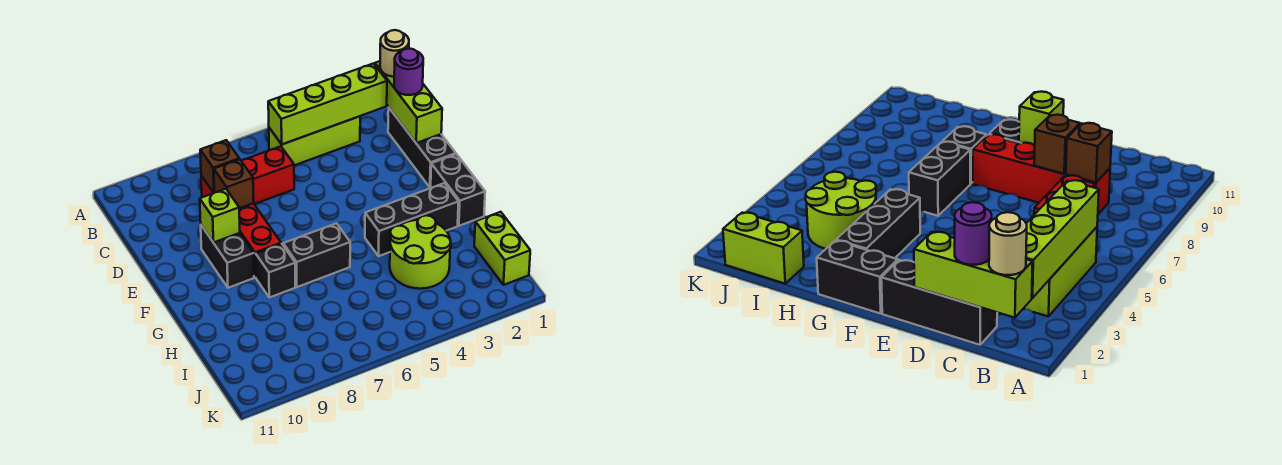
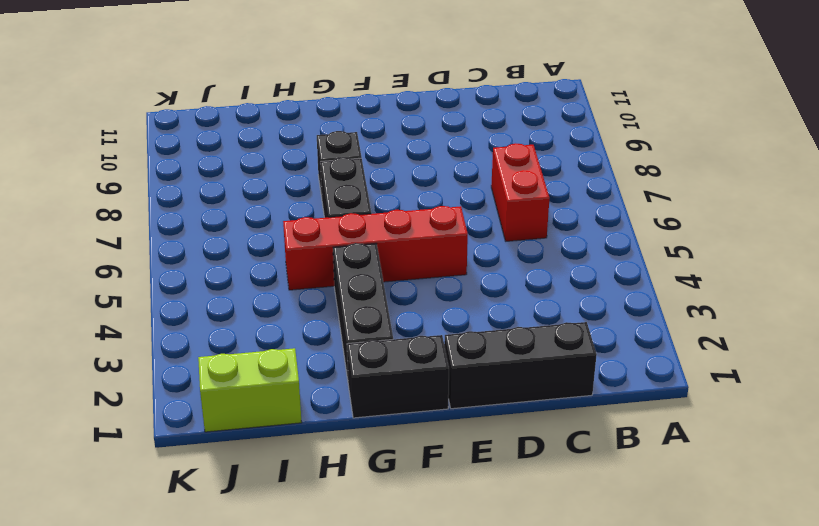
red 1x4 brick [283,206,468,290] -> red 1x4 brick moved to [201,176,281,277]
none -> lime 1x3 brick [269,116,360,165]
none -> black 1x2 brick [201,225,254,288]
none -> lime 2x2 round brick [390,215,451,289]

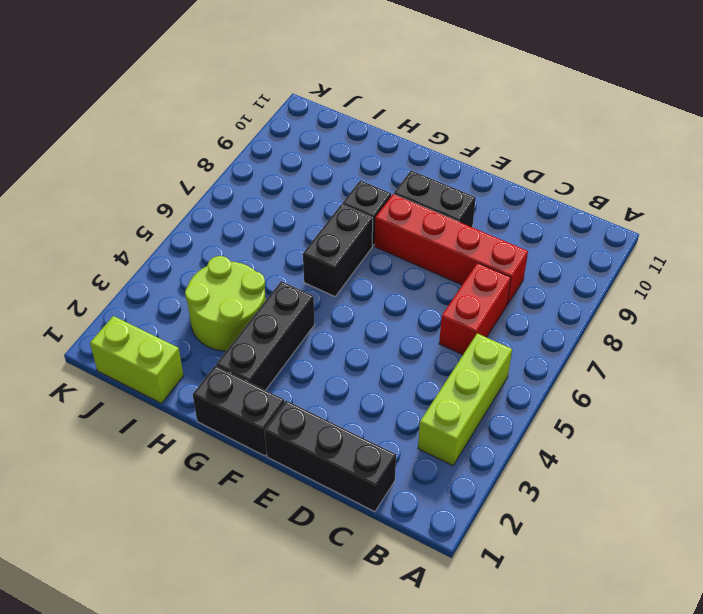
none -> lime 1x3 brick [375,61,442,143]
none -> lime 1x4 brick [268,63,387,144]
none -> brown 1x1 brick [200,140,239,193]

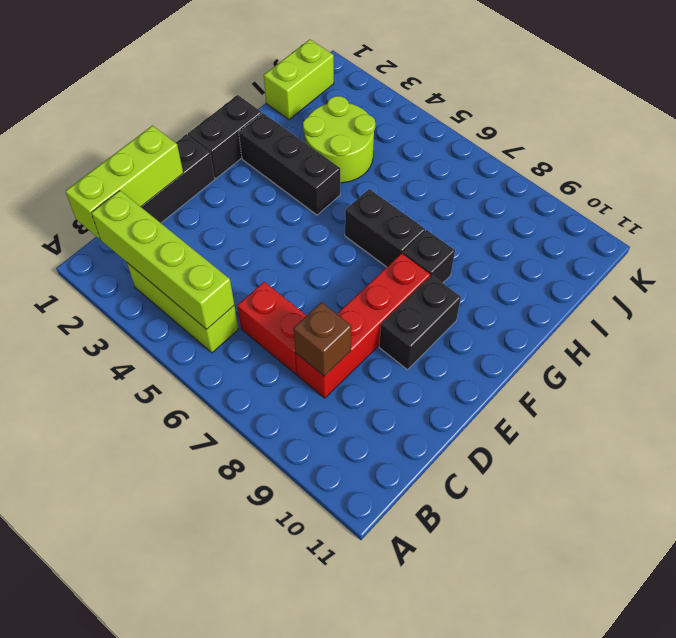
none -> brown 1x1 brick [214,159,254,208]
none -> lime 1x1 brick [200,189,240,243]
none -> tan 1x1 round brick [380,30,409,77]

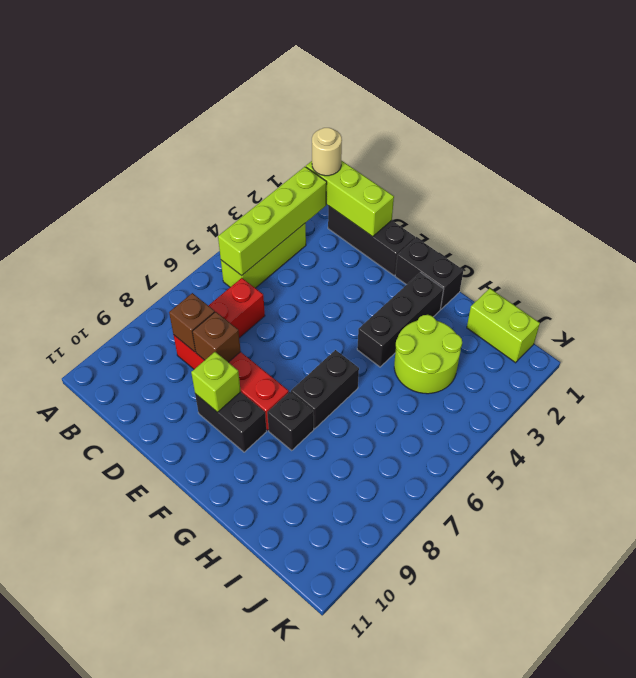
none -> purple 1x1 round brick [394,48,423,95]

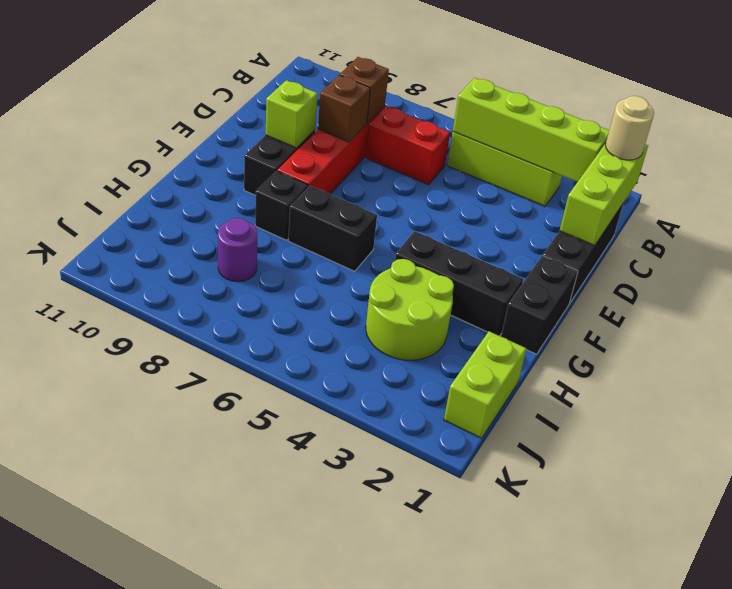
purple 1x1 round brick [218,218,257,282] -> purple 1x1 round brick moved to [394,48,423,95]

